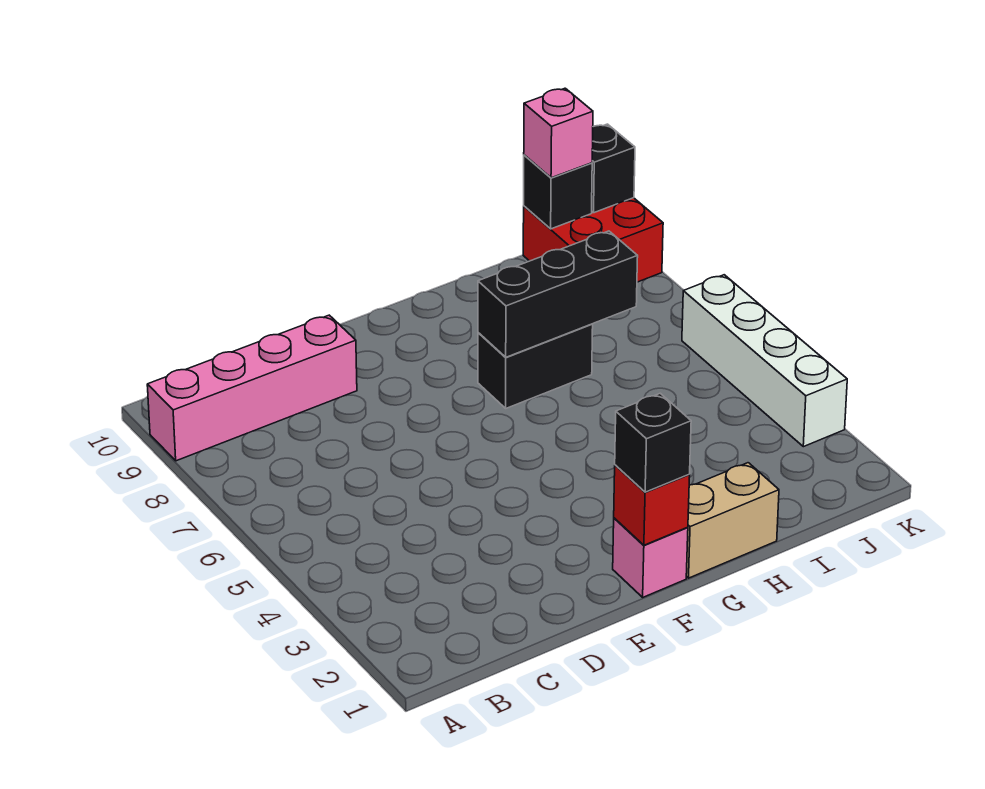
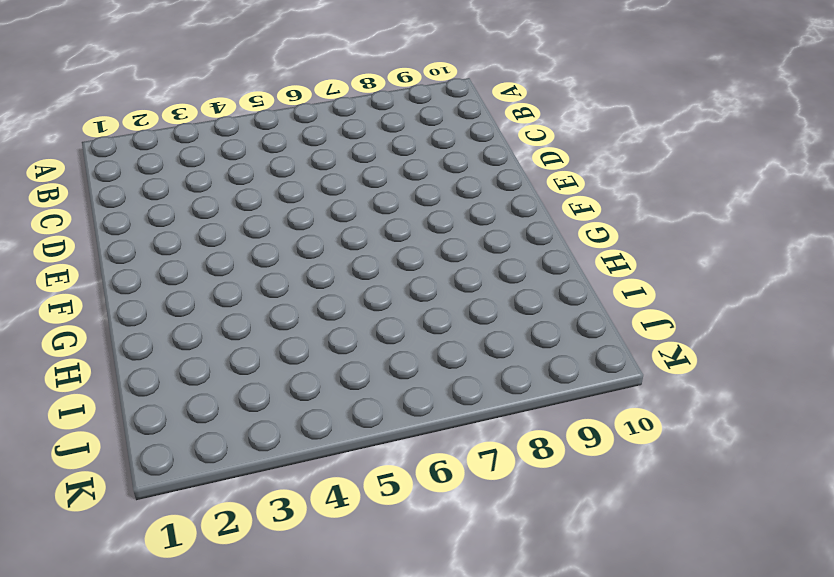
none -> pink 1x4 brick [147,315,357,461]
none -> pink 1x1 brick [613,518,688,597]
none -> tan 1x2 brick [686,463,779,578]

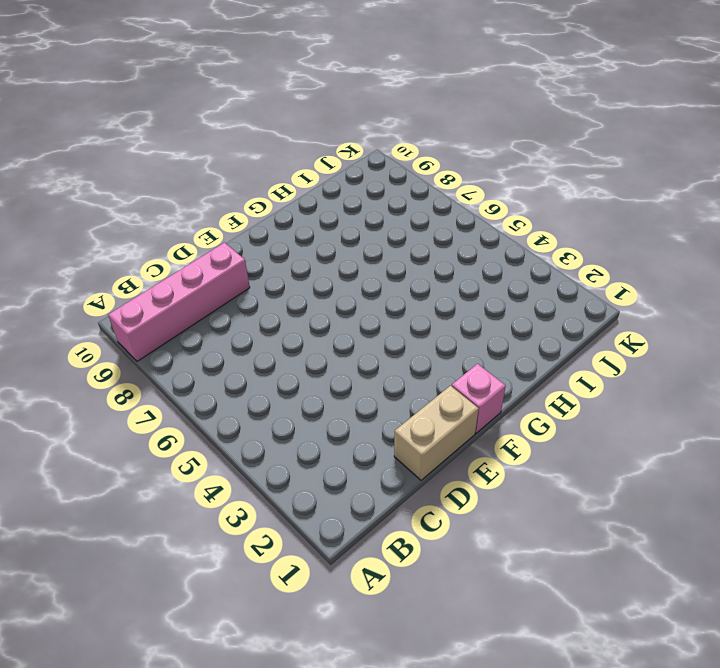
tan 1x2 brick [394,386,479,480] -> tan 1x2 brick moved to [686,463,779,578]
none -> black 1x2 brick [478,324,593,408]
none -> red 2x2 brick [523,198,663,282]
none -> white 1x4 brick [682,275,847,447]

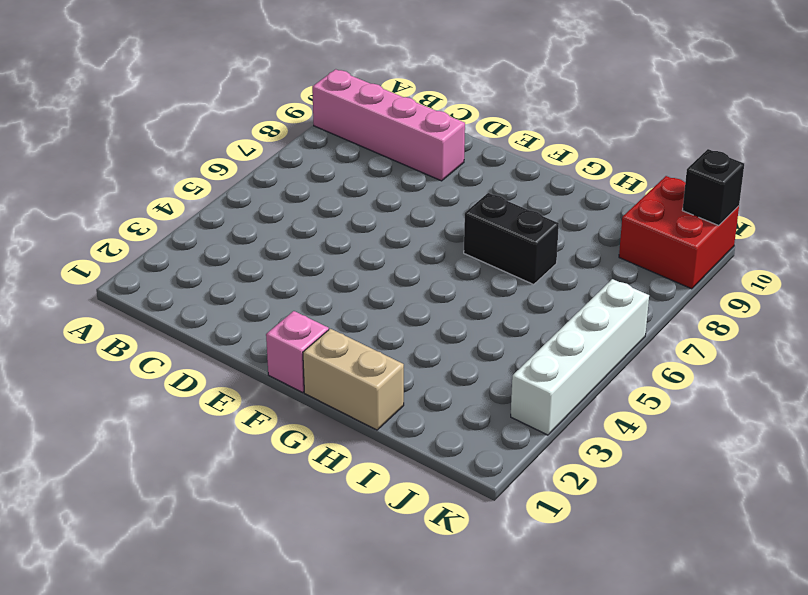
none -> red 1x1 brick [614,465,690,545]
none -> black 1x3 brick [478,231,638,357]
none -> black 1x1 brick [524,155,592,229]

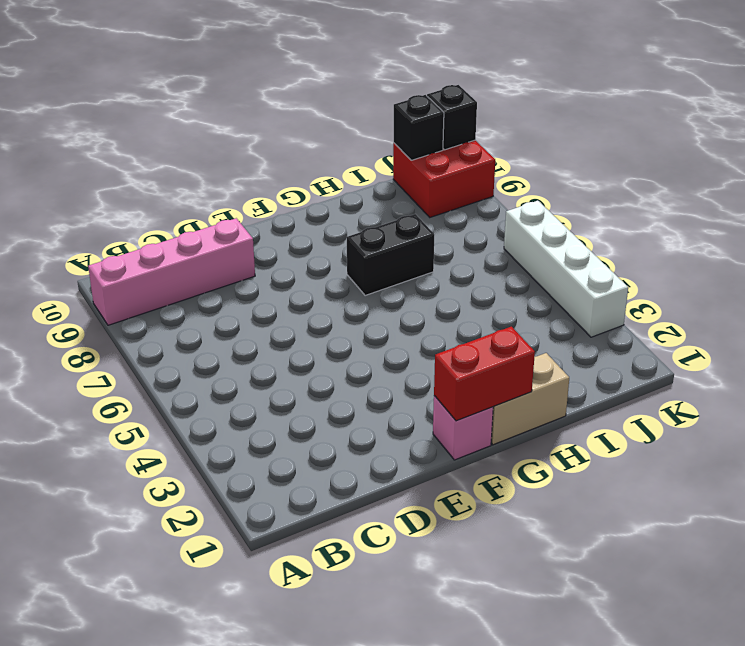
red 1x2 brick [434,327,535,421] -> red 1x1 brick [614,465,690,545]
none -> black 1x3 brick [478,231,638,357]
none -> black 1x1 brick [615,393,691,492]
none -> pink 1x1 brick [524,88,593,178]

